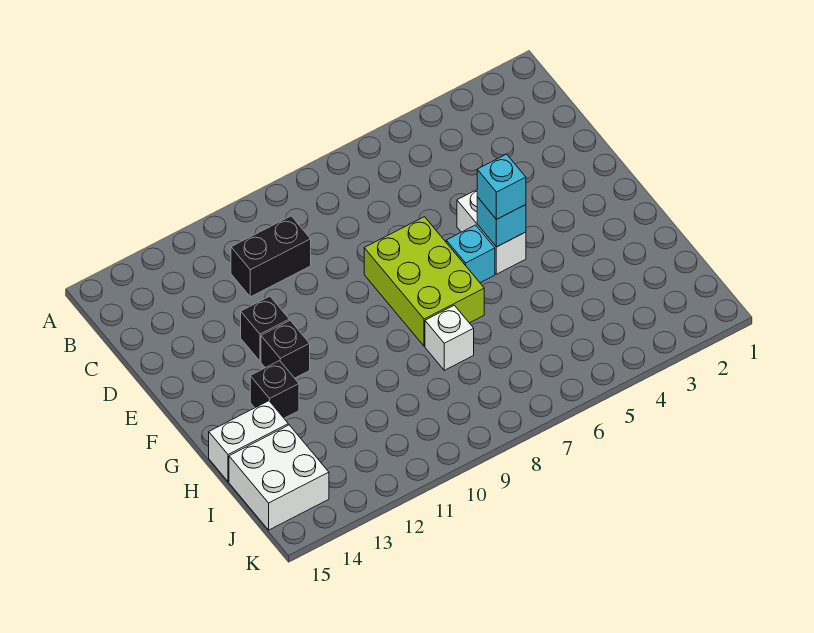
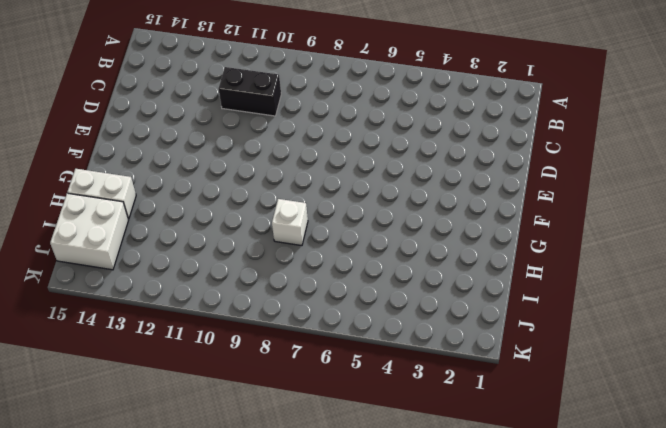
none -> white 1x2 brick [457,190,526,274]
none -> lime 2x3 brick [364,217,484,346]
none -> black 1x1 brick [241,296,289,361]

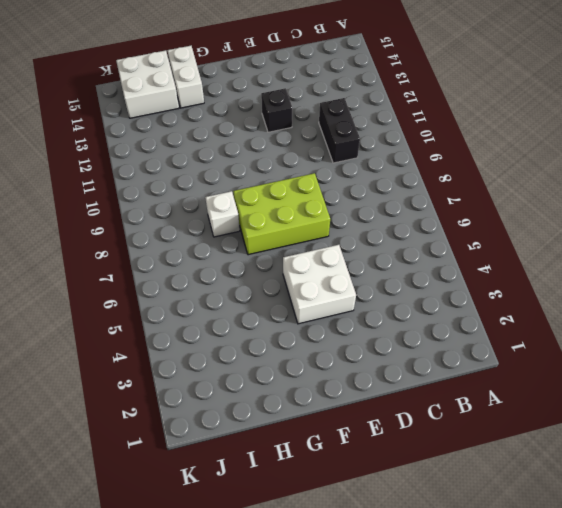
white 2x2 brick [283,245,356,324] -> white 1x2 brick [457,190,526,274]
none -> cyan 1x1 brick [446,225,495,283]
none -> black 1x1 brick [261,321,310,378]
none -> black 1x1 brick [250,361,299,418]

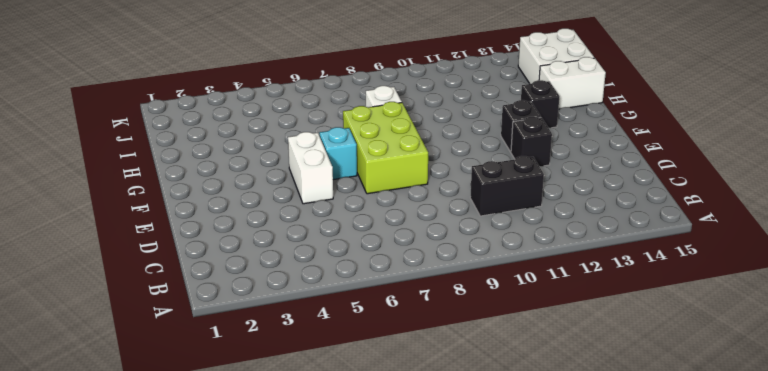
none -> cyan 1x1 brick [477,197,526,247]
none -> cyan 1x1 brick [477,154,526,219]

